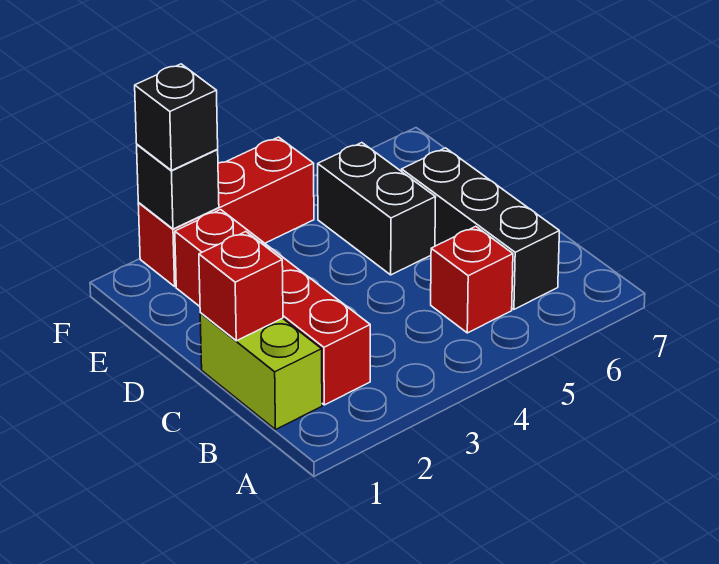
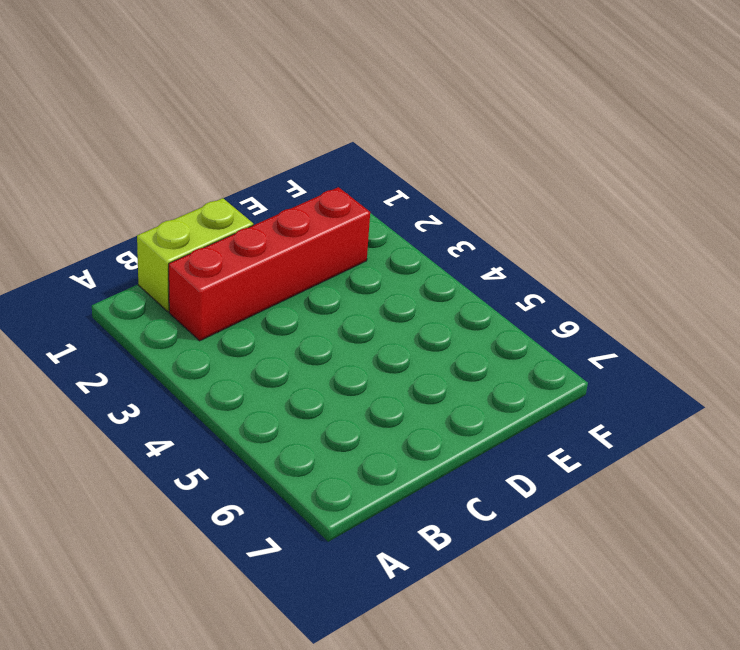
none -> red 1x1 brick [431,226,513,333]
none -> black 1x3 brick [402,148,559,309]

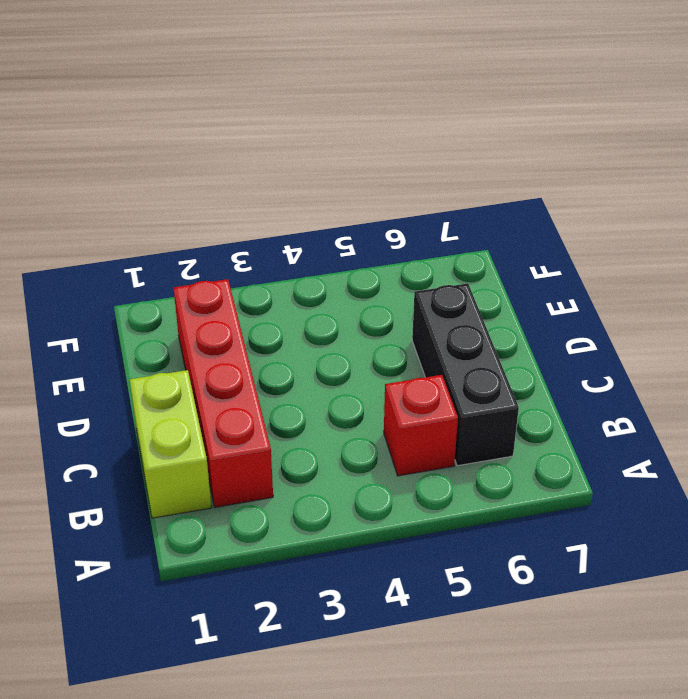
none -> black 1x2 brick [318,143,436,275]
none -> red 1x3 brick [138,137,314,286]

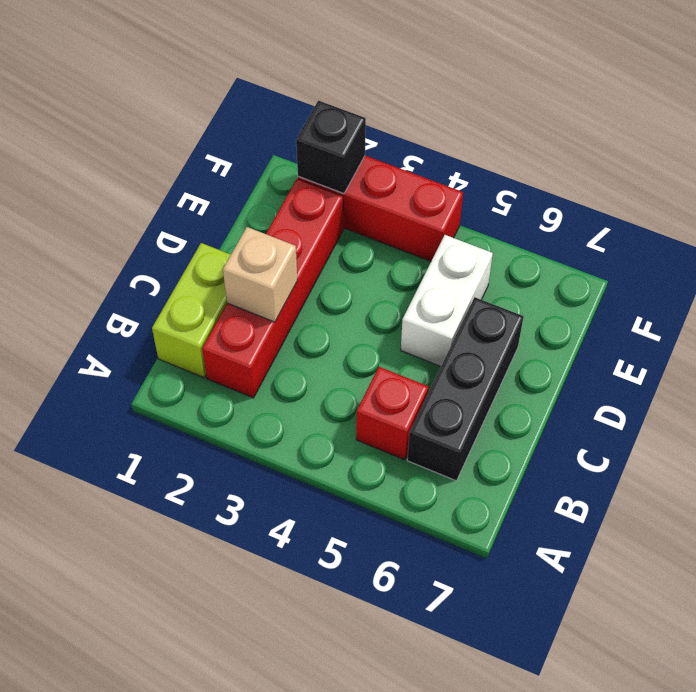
tan 1x1 brick [223,227,297,322] -> none
white 1x2 brick [401,235,493,366] -> black 1x2 brick [318,143,436,275]
none -> red 1x1 brick [199,232,283,341]
none -> black 1x1 brick [135,64,218,170]

